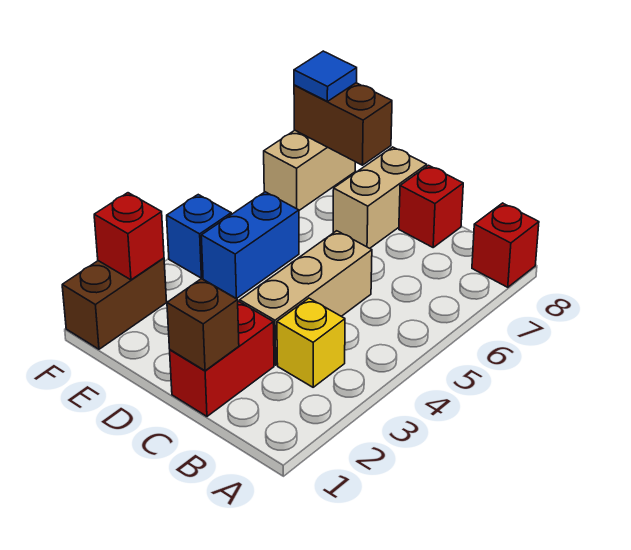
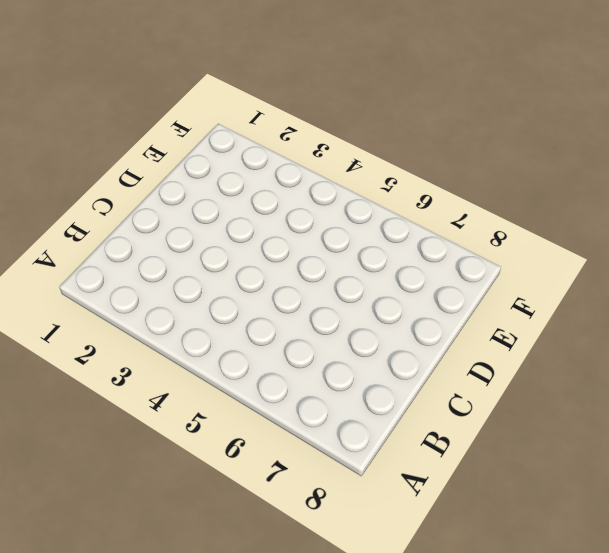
none -> red 1x1 brick [472,203,539,287]
none -> yellow 1x1 brick [277,298,345,387]
none -> red 1x2 brick [170,301,274,416]

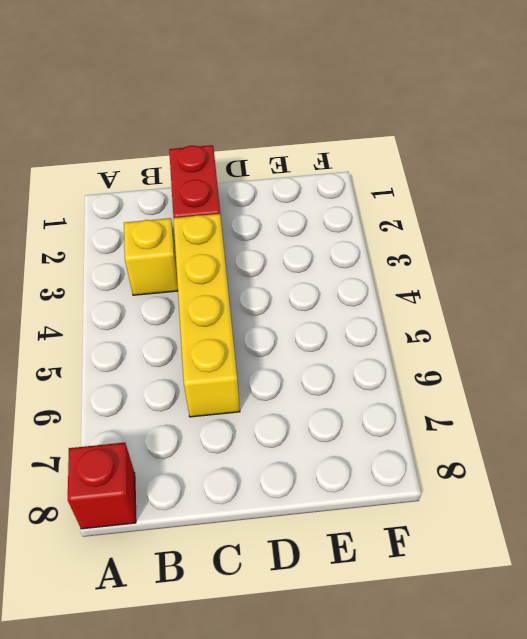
yellow 1x4 brick [173,214,240,417] -> tan 1x3 brick [240,231,372,365]
none -> red 1x1 brick [399,165,463,247]
none -> tan 1x2 brick [333,147,427,248]
none -> blue 1x2 brick [201,192,299,299]

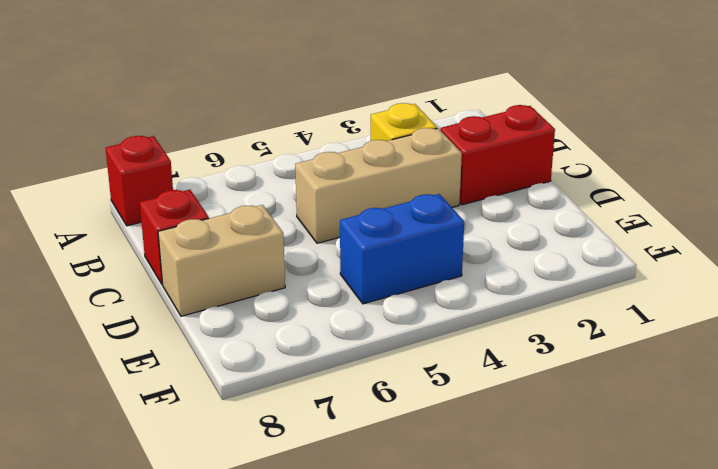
none -> brown 1x2 brick [62,258,167,349]
none -> blue 1x1 brick [167,195,231,278]
none -> tan 1x2 brick [264,130,355,210]

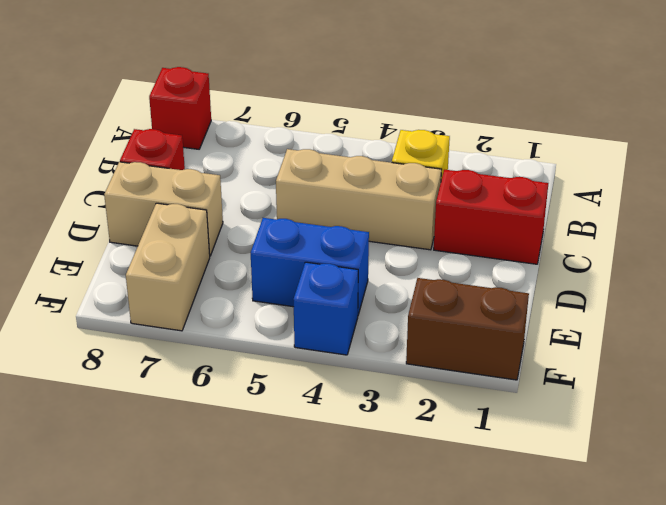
tan 1x2 brick [126,203,210,331] -> tan 1x2 brick turned to [264,130,355,210]
none -> brown 1x1 brick [167,279,239,371]
none -> brown 1x2 brick [294,83,392,165]
none -> red 1x1 brick [94,193,164,280]

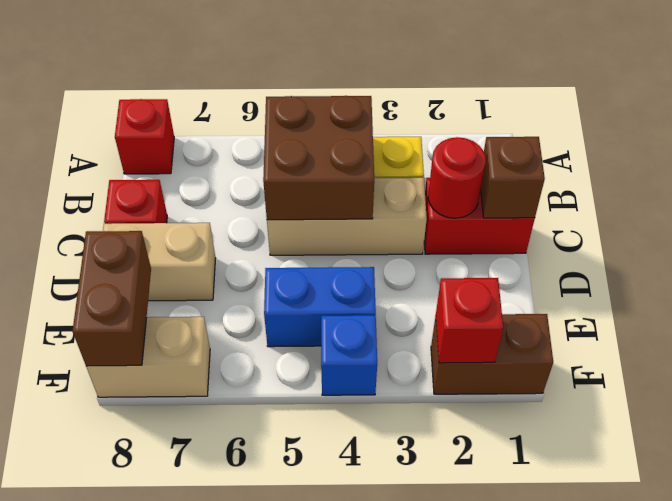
brown 2x2 brick [263,96,374,220] -> none
red 1x1 round brick [428,137,486,218] -> none
none -> blue 1x1 tile [294,51,357,101]

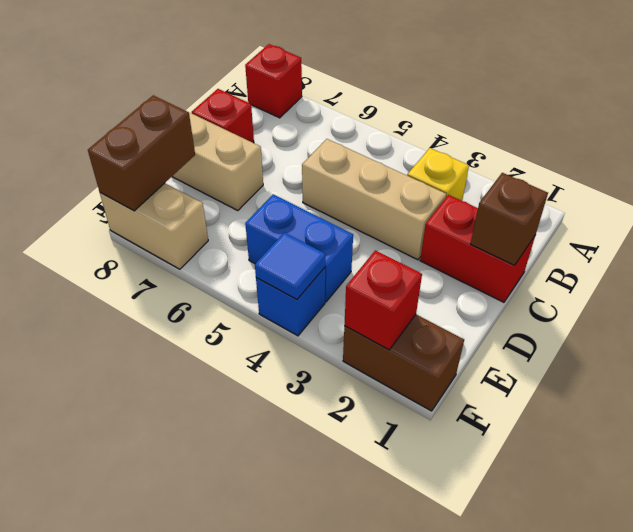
blue 1x1 tile [255,233,325,300] -> blue 1x1 tile moved to [294,51,357,101]

